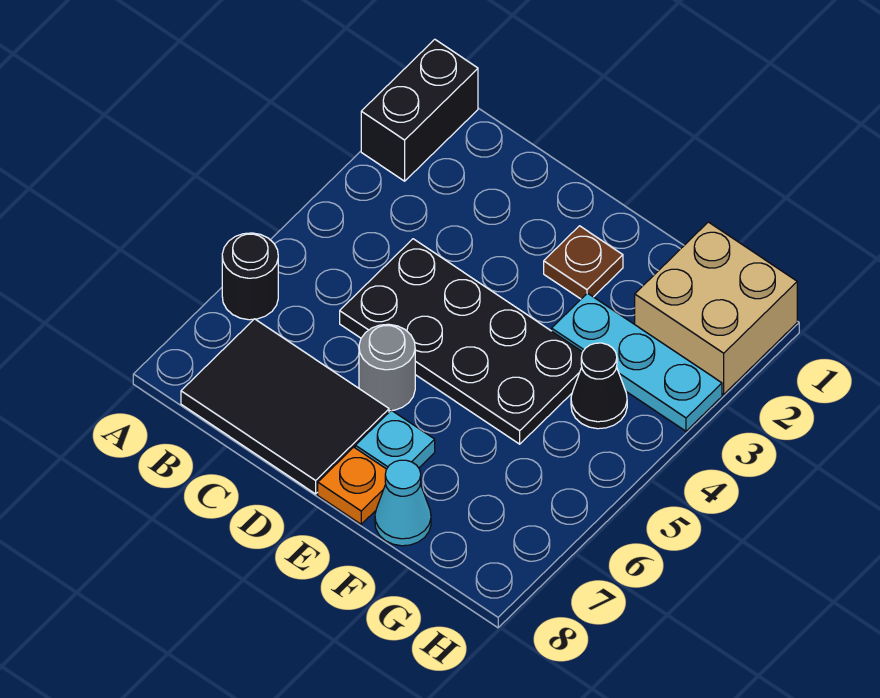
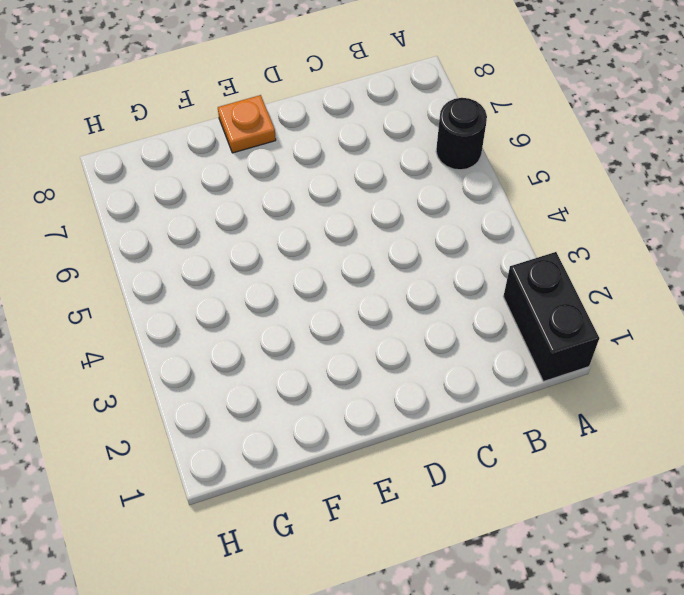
none -> black 2x3 tile [181,319,389,494]
none -> black 2x4 plate [340,239,582,444]
none -> grey 1x1 round brick [359,324,415,411]

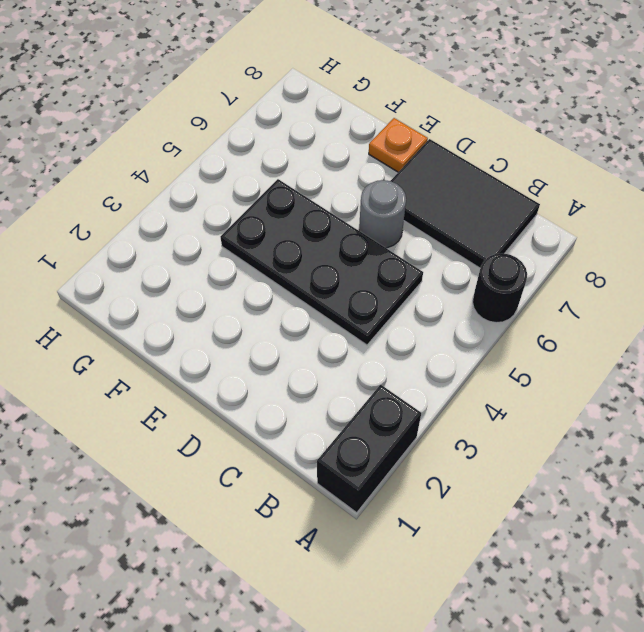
none -> brown 1x1 plate [544,226,623,299]
none -> cyan 1x1 plate [355,410,435,469]
none -> cyan 1x3 plate [552,293,722,431]

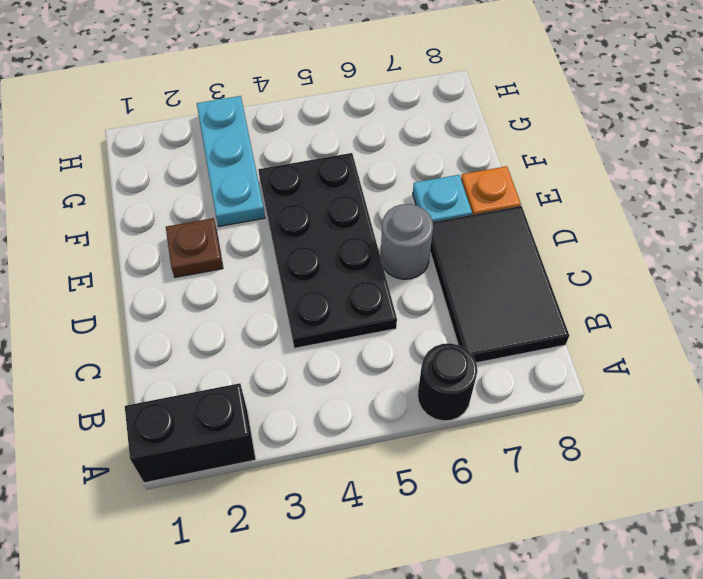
none -> cyan 1x1 cone [375,460,431,546]
none -> tan 2x2 brick [635,222,797,394]
none -> black 1x1 cone [571,343,627,429]

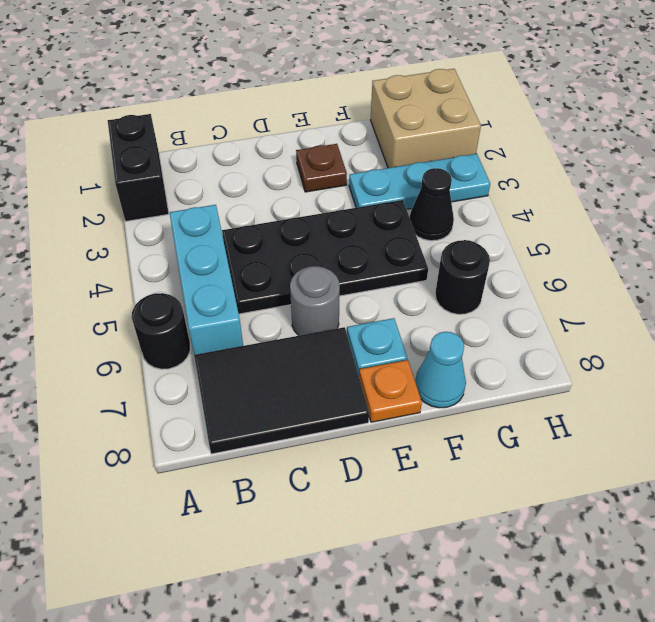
cyan 1x3 brick [169,205,243,355] -> none
black 1x1 round brick [435,240,490,314] -> none

